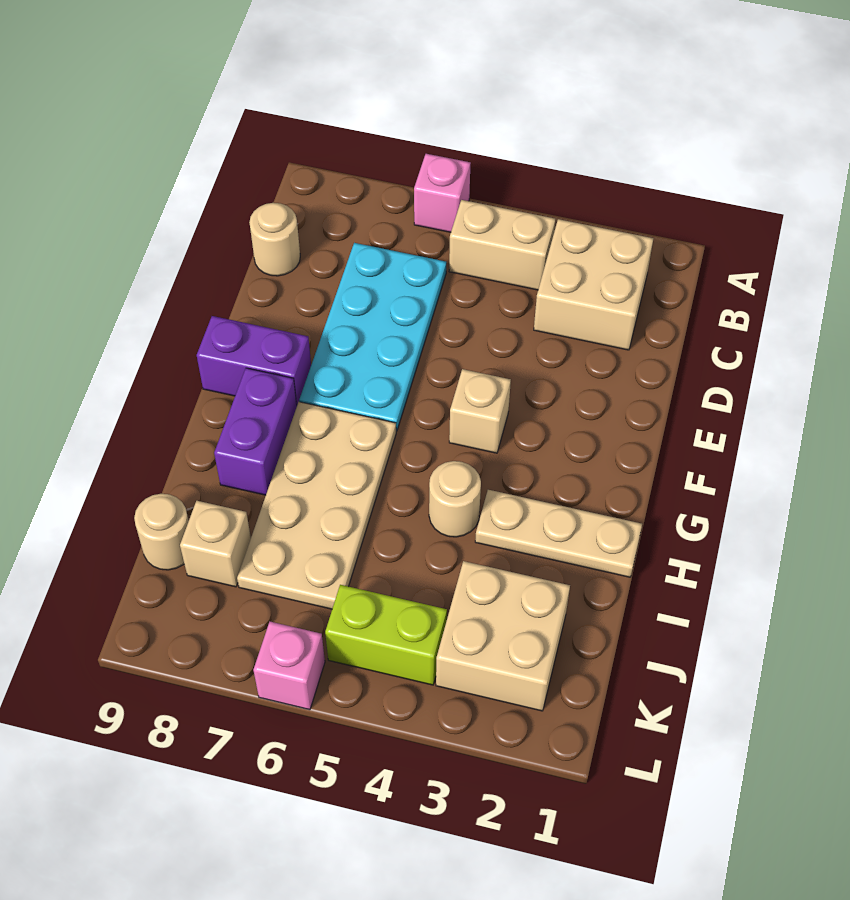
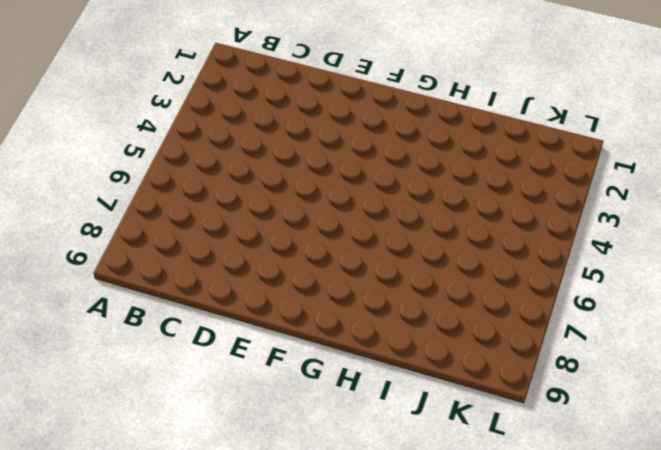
none -> pink 1x1 brick [414,154,471,232]
none -> tan 2x2 brick [534,219,653,350]
none -> tan 1x2 brick [449,200,555,290]

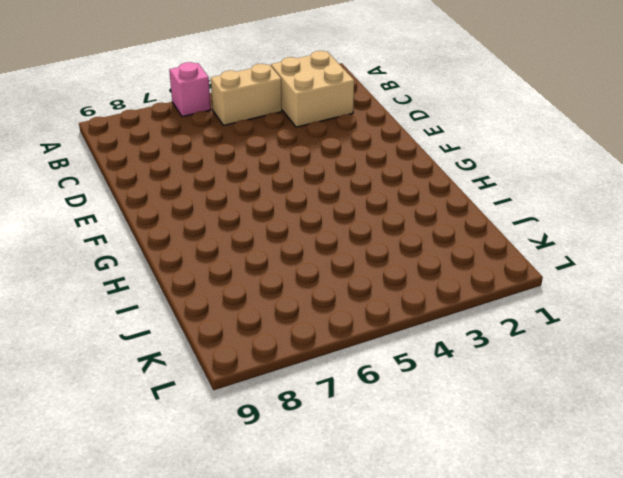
none -> cyan 2x4 plate [299,243,446,431]
none -> tan 1x1 round brick [249,203,300,276]
none -> tan 1x1 brick [449,369,511,453]

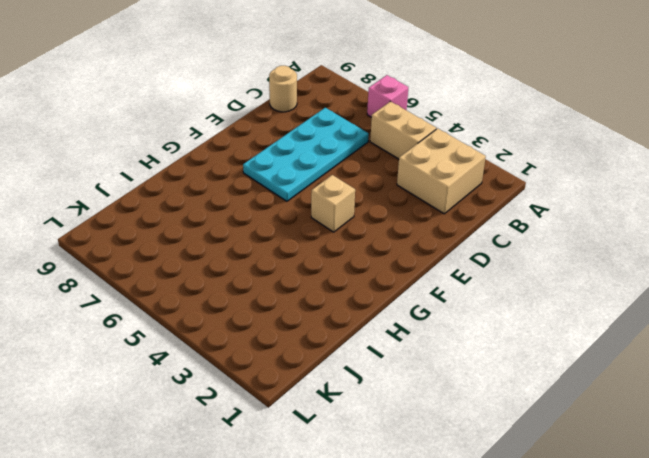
none -> purple 1x2 brick [197,316,311,404]
none -> tan 2x4 plate [237,402,396,609]
none -> purple 1x2 brick [214,368,297,495]

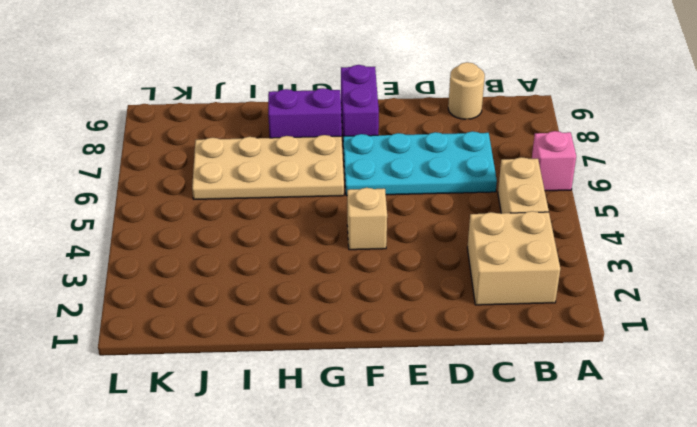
none -> tan 1x3 plate [475,490,642,577]
none -> tan 1x1 round brick [429,461,481,537]
none -> tan 2x2 brick [436,561,570,711]

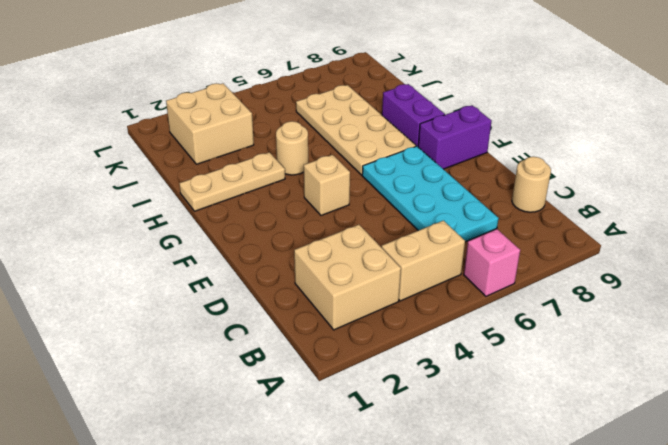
none -> tan 1x1 brick [180,501,251,587]
none -> tan 1x1 round brick [134,494,189,570]
none -> lime 1x2 brick [325,585,447,685]

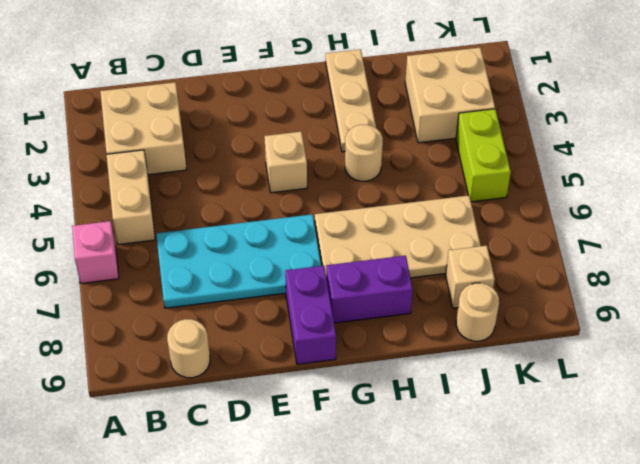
none -> pink 1x1 brick [253,622,325,710]

